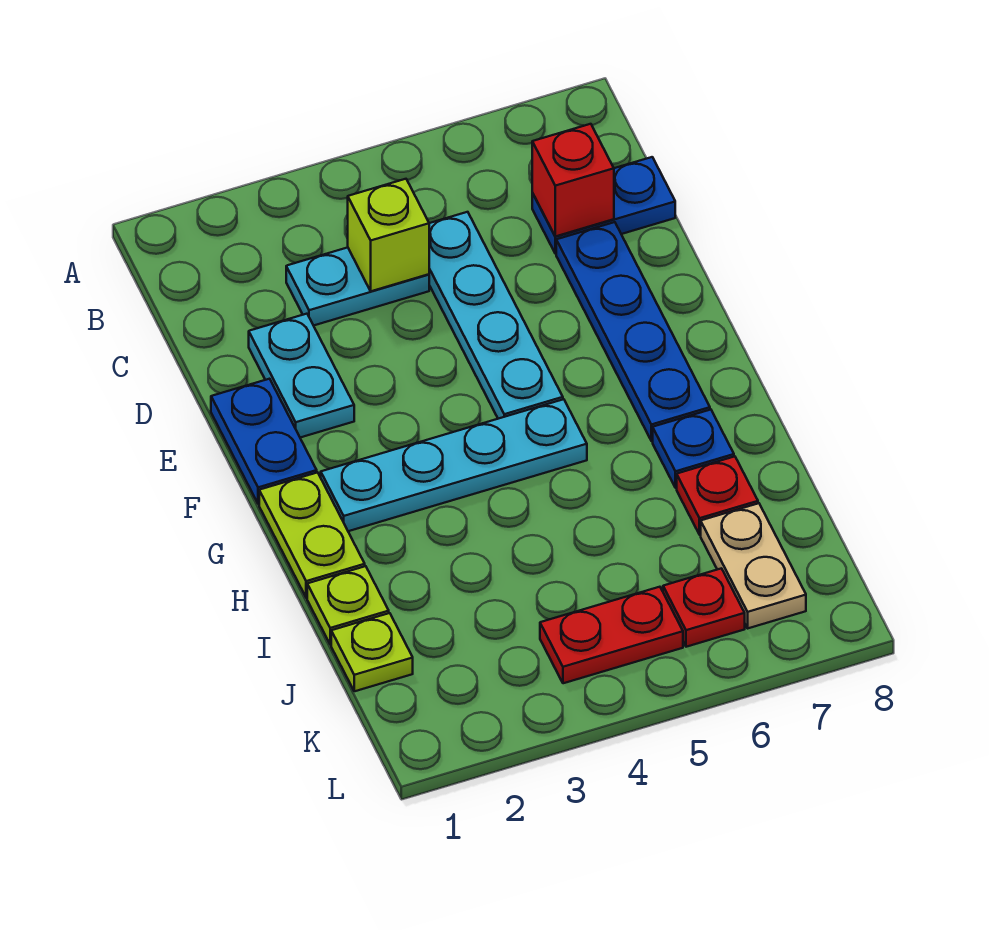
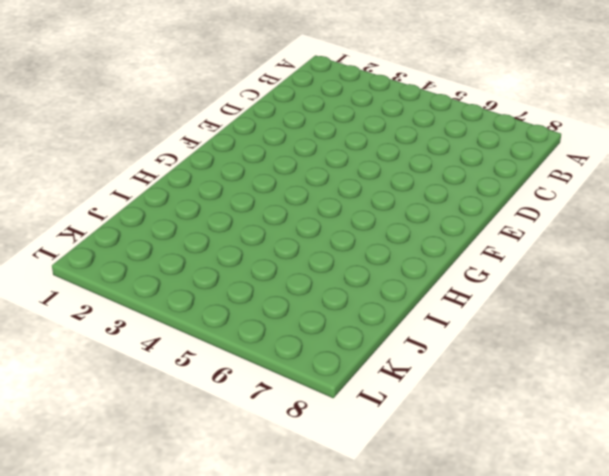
none -> cyan 1x2 plate [286,248,429,326]
none -> cyan 1x4 plate [429,212,563,419]
none -> blue 1x2 plate [532,157,675,254]

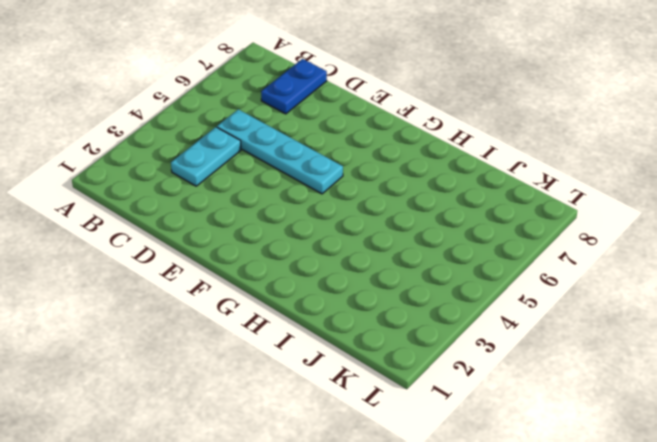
none -> cyan 1x2 plate [249,314,354,438]
none -> blue 1x4 plate [556,222,710,441]
none -> blue 1x2 plate [211,379,317,504]

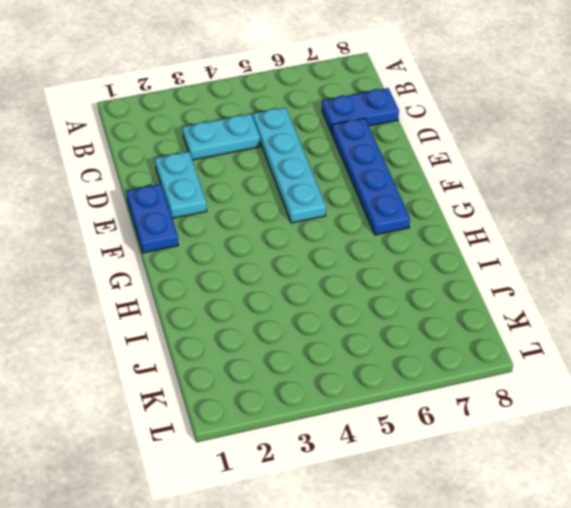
none -> lime 1x2 plate [259,472,365,598]
none -> cyan 1x4 plate [321,399,587,531]
none -> blue 1x1 plate [653,410,734,488]

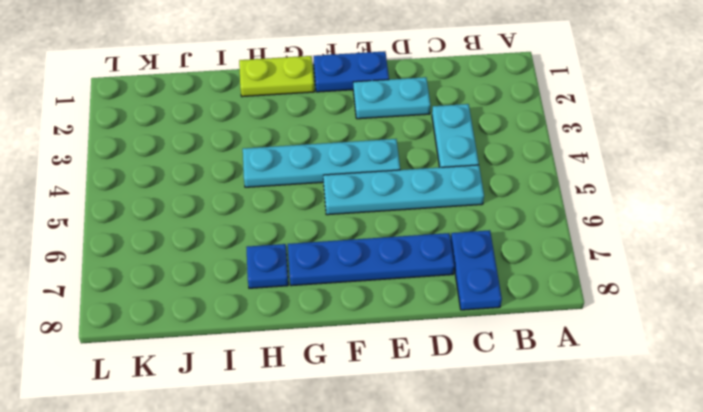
cyan 1x4 plate [243,139,400,187] -> cyan 1x4 plate turned to [321,399,587,531]
none -> lime 1x1 plate [307,566,389,645]
none -> red 1x1 plate [677,456,758,535]
none -> lime 1x1 plate [331,613,413,691]

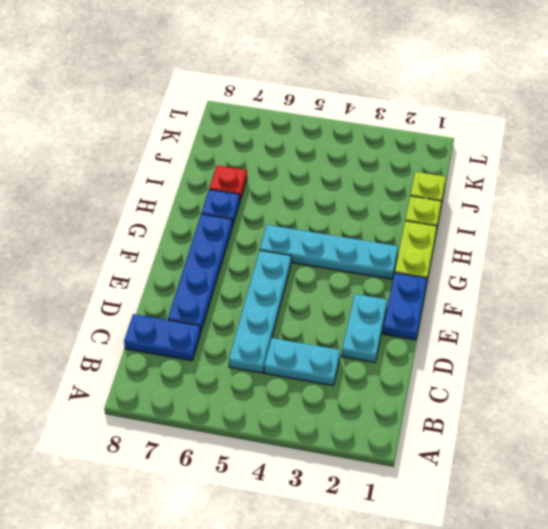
none -> tan 1x2 plate [701,503,806,628]
none -> red 1x2 plate [540,587,683,683]
none -> red 1x1 plate [663,568,745,647]

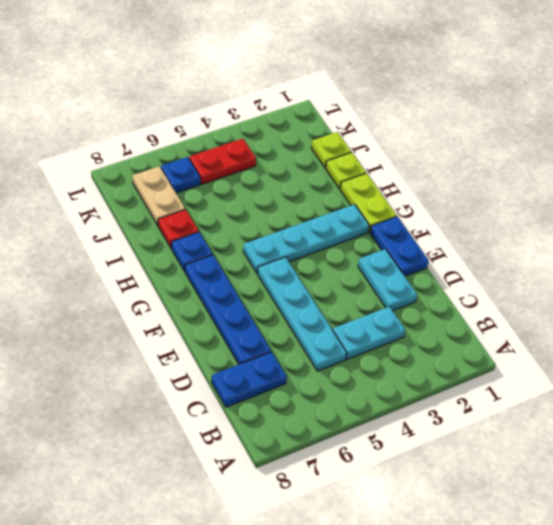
blue 1x1 plate [161,157,200,193] -> red 1x1 plate [663,568,745,647]
none -> lime 1x1 brick [348,179,429,291]
none -> red 1x1 brick [532,124,614,236]

